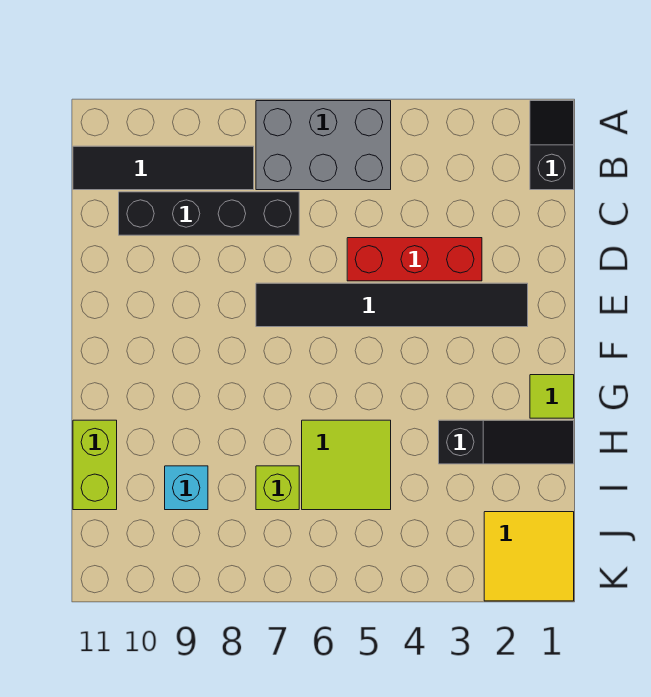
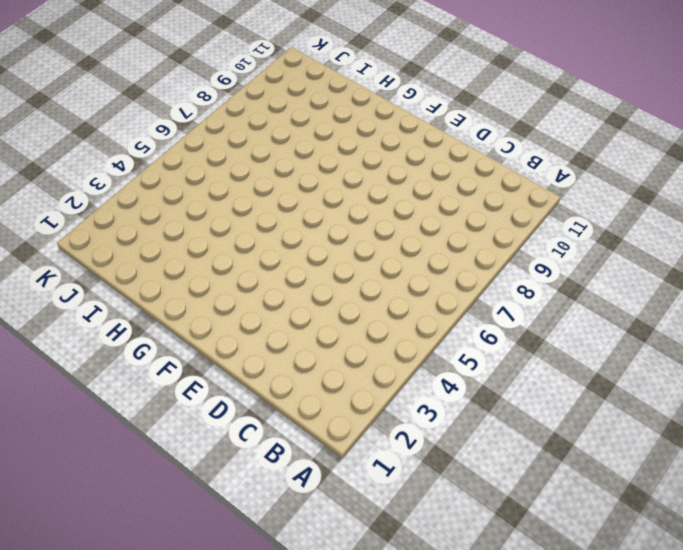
none -> black 1x2 slope [530,101,574,190]
none -> grey 2x3 brick [256,101,391,190]
none -> black 1x4 tile [73,146,254,190]

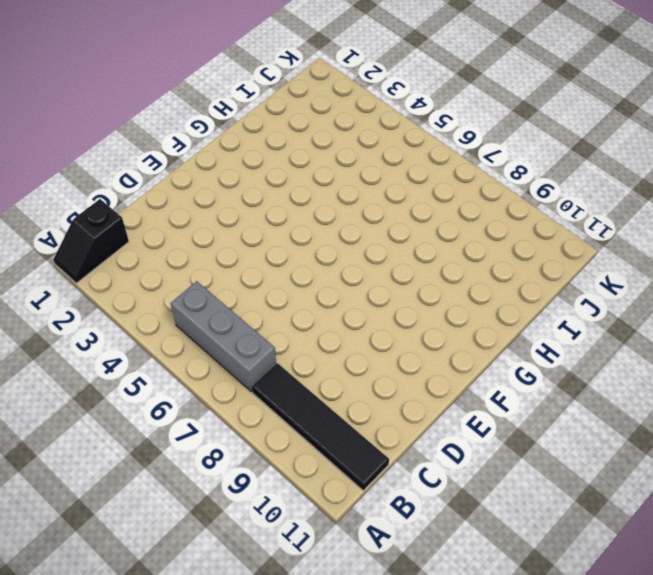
grey 1x3 brick [171,281,276,392] -> grey 2x3 brick [256,101,391,190]
none -> black 1x4 brick [119,192,299,235]
none -> red 1x3 brick [347,238,482,281]
none -> black 1x6 tile [256,283,528,327]

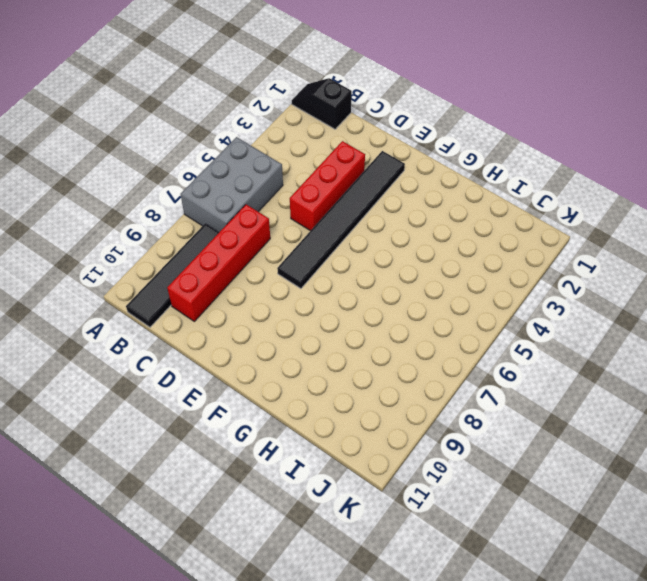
red 1x4 brick [167,205,270,321] -> black 1x4 brick [119,192,299,235]
none -> lime 1x1 tile [530,375,574,418]
none -> black 1x3 slope [439,420,574,464]
none -> lime 2x2 tile [302,420,391,510]

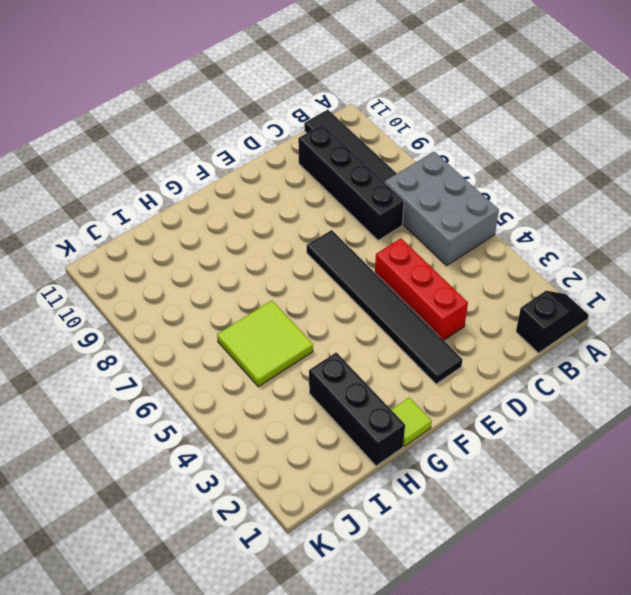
black 1x3 brick [309,352,405,466] -> black 1x3 slope [439,420,574,464]
none -> lime 1x2 brick [73,420,117,510]
none -> lime 1x1 brick [256,466,299,510]
none -> cyan 1x1 brick [165,466,208,510]

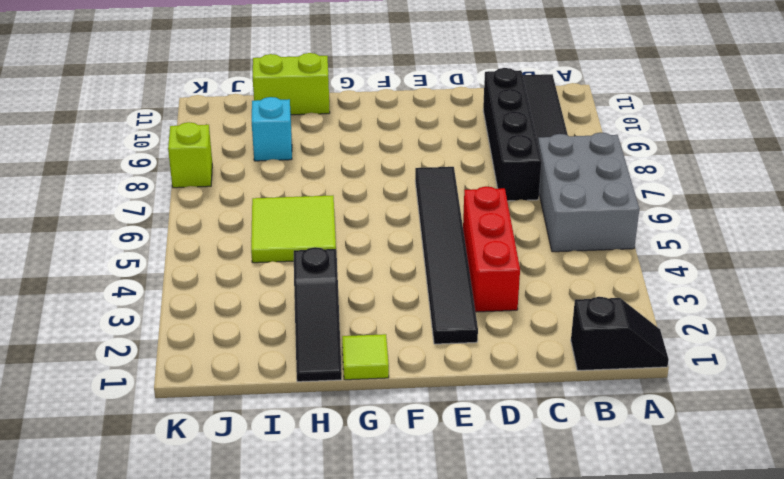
lime 1x1 brick [168,122,212,188] -> lime 1x1 brick moved to [256,466,299,510]
none -> yellow 2x2 tile [484,512,574,601]

